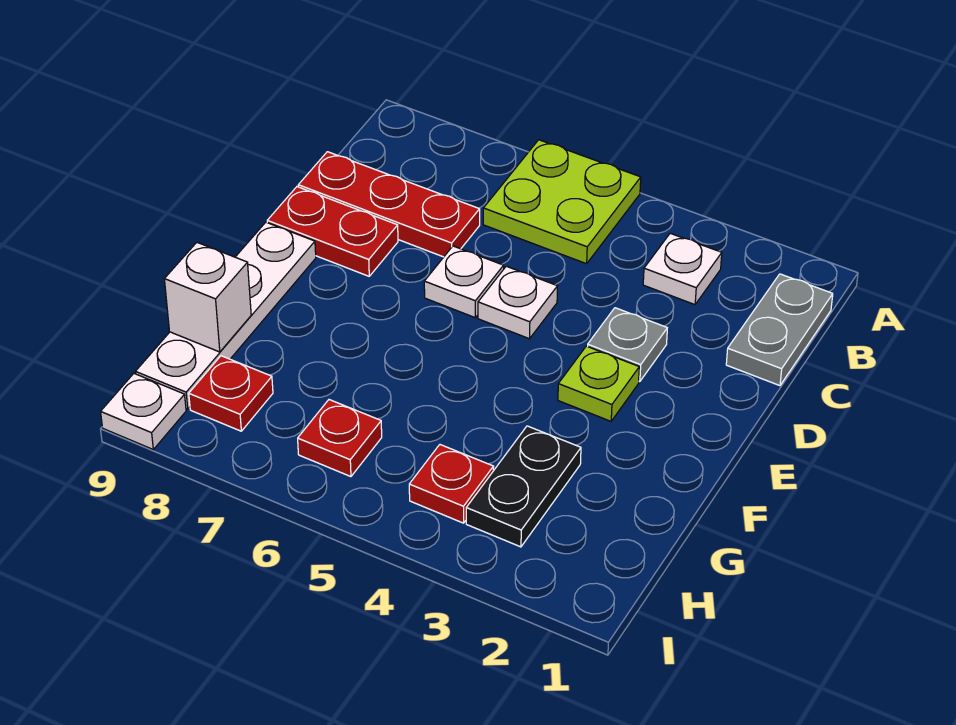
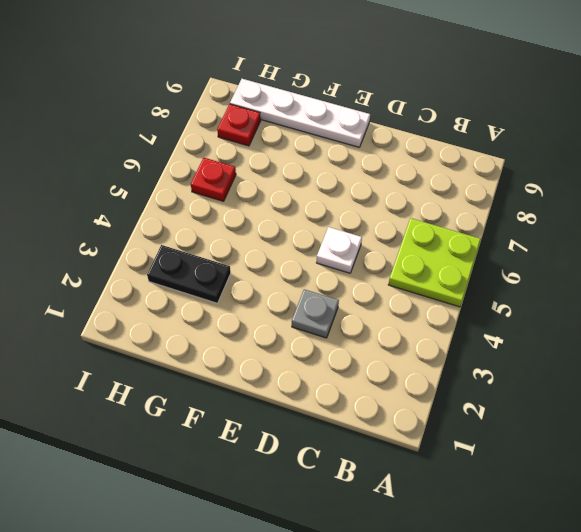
none -> grey 1x2 plate [726,274,833,386]
none -> white 1x1 plate [643,233,722,305]
none -> red 1x3 plate [298,152,480,257]

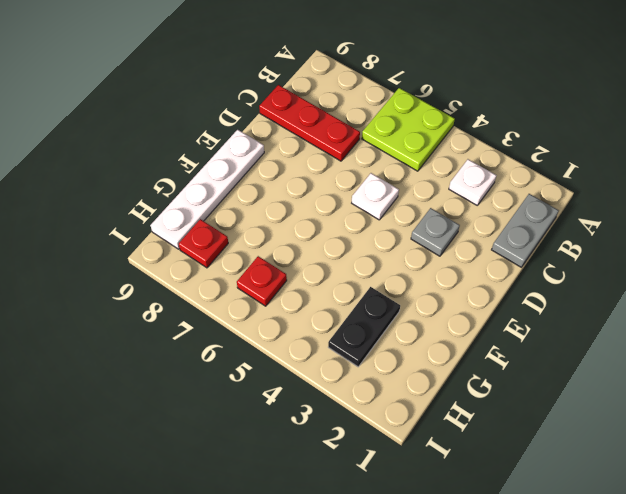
none -> white 1x1 plate [424,246,504,318]
none -> red 1x2 plate [267,187,398,276]
none -> lime 1x1 plate [558,346,639,421]

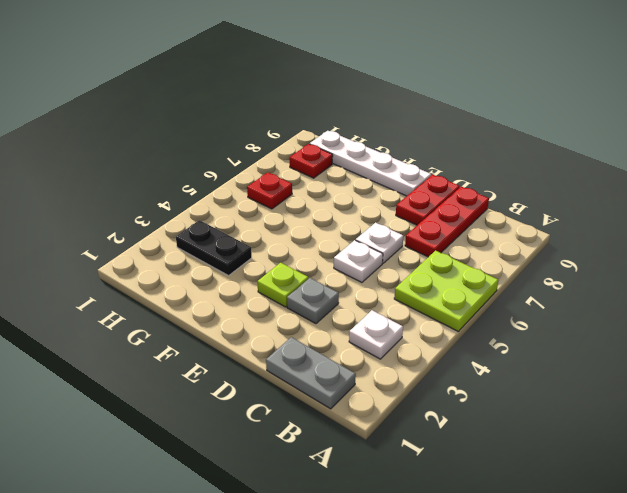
none -> red 1x1 plate [409,445,494,523]
none -> white 1x1 plate [101,374,186,449]
none -> white 1x1 brick [164,243,251,352]

